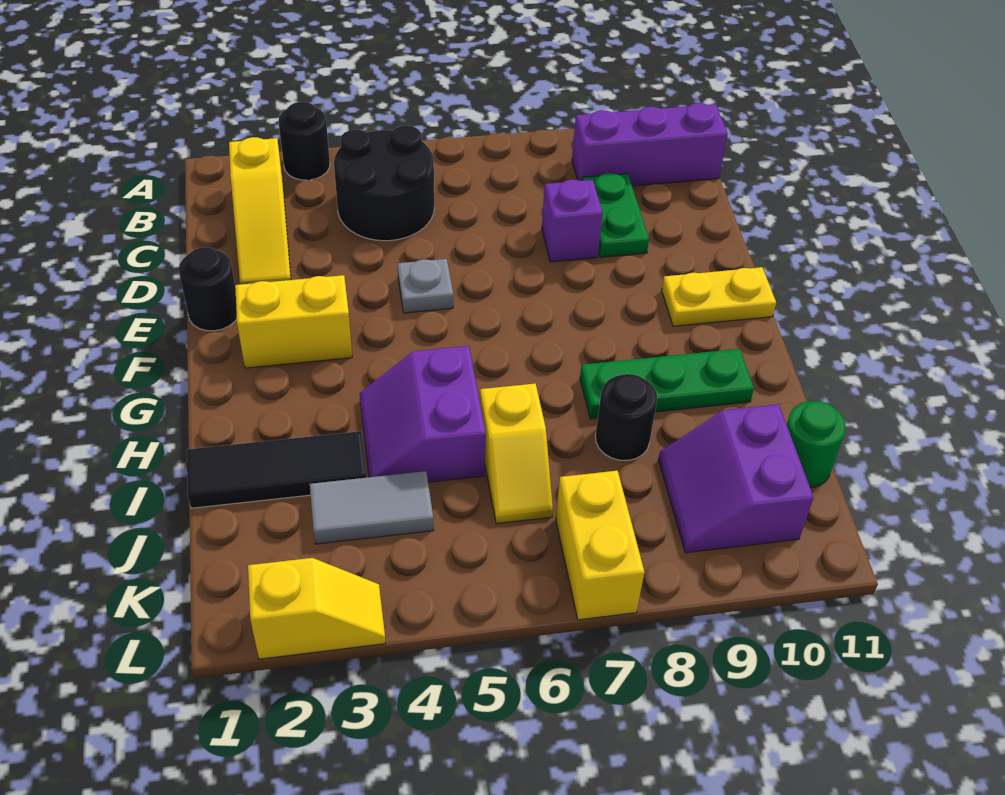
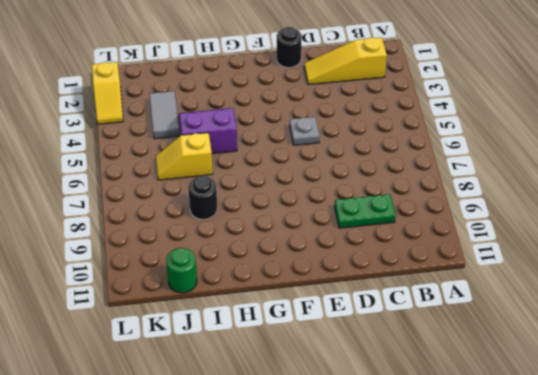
none -> black 1x1 round brick [279,102,330,180]
none -> black 2x2 round brick [334,126,434,241]
none -> purple 1x3 brick [572,103,728,186]

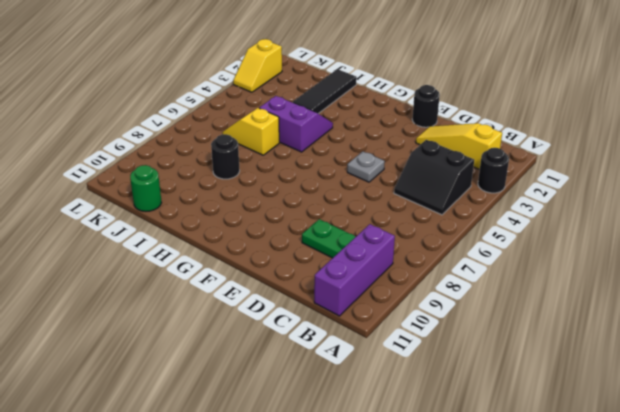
black 2x2 slope [394,140,474,215] -> black 2x2 round brick [334,126,434,241]
none -> purple 1x1 brick [542,179,603,262]
none -> yellow 1x2 brick [235,275,352,368]
none -> yellow 1x2 plate [662,267,776,326]

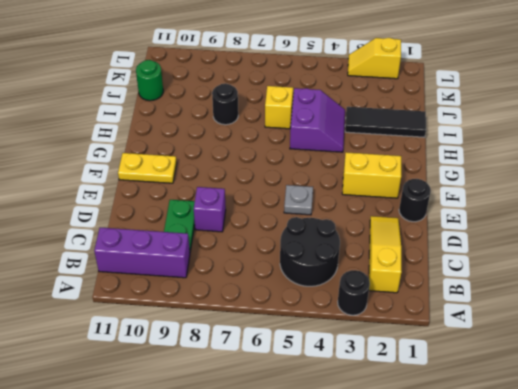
none -> green 1x3 plate [580,349,754,419]
none -> grey 1x2 tile [310,471,434,544]
none -> purple 2x2 slope [658,404,814,553]

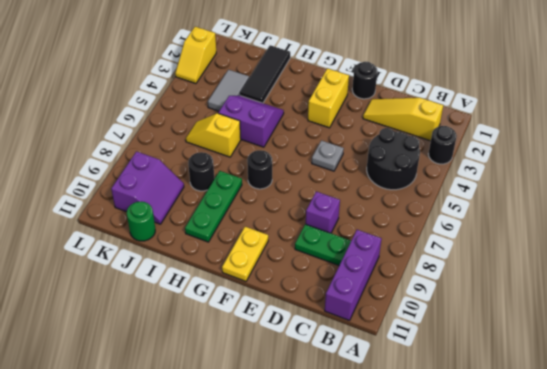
black 1x1 round brick [247,150,272,189] -> none
purple 2x2 slope [111,152,184,224] -> purple 2x2 slope turned to [658,404,814,553]
none -> yellow 1x2 brick [556,471,644,620]

